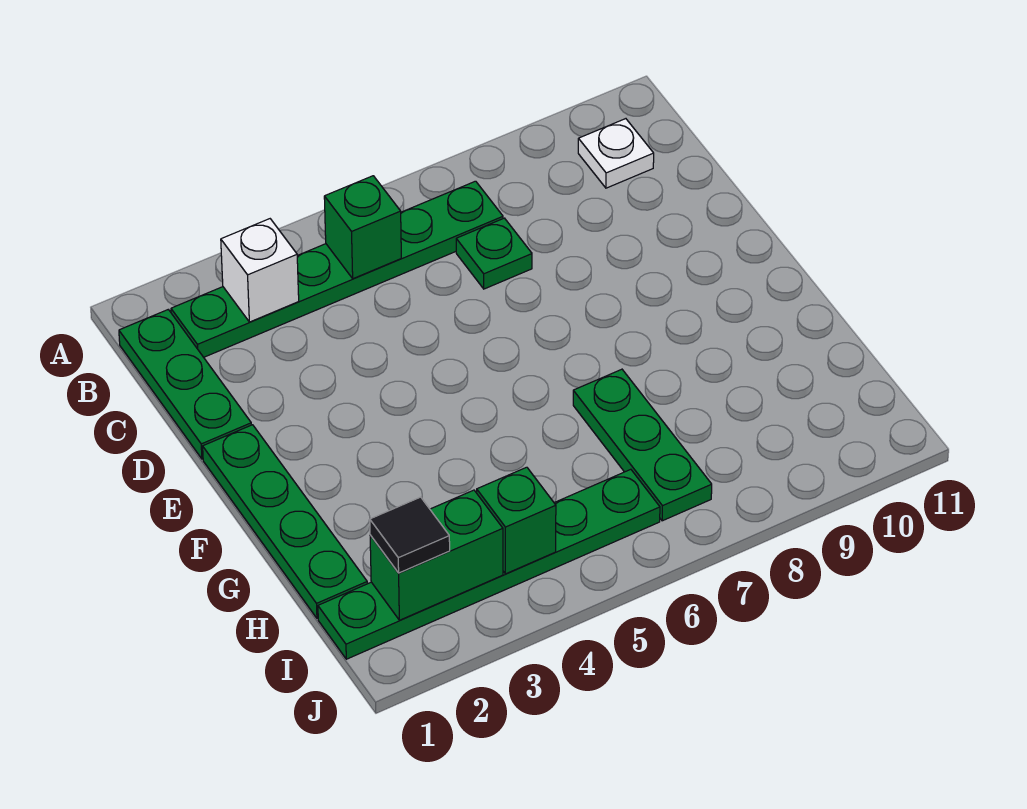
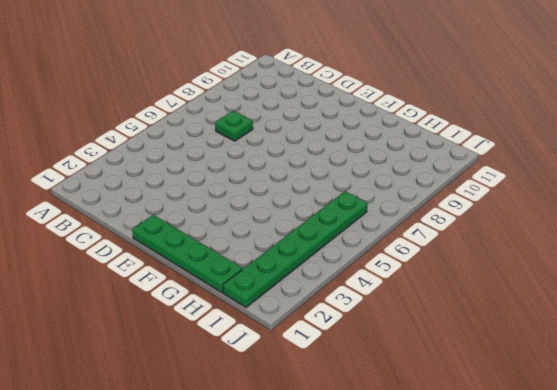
none -> green 1x3 plate [119,310,251,459]
none -> green 1x6 plate [171,181,503,357]
none -> white 1x1 plate [578,119,654,188]

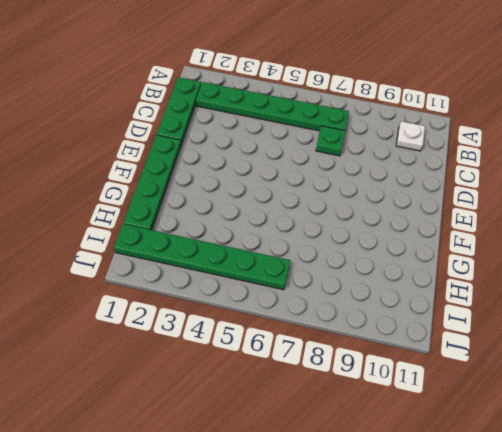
none -> green 1x3 plate [573,369,712,521]
none -> white 1x1 brick [221,219,299,322]
none -> green 1x1 brick [324,176,401,279]

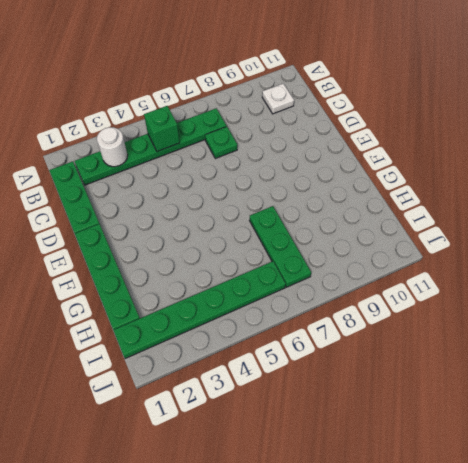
white 1x1 round brick [97,127,128,167] -> white 1x1 brick [221,219,299,322]
none -> green 1x2 brick [370,490,503,620]
none -> green 1x1 brick [477,467,556,574]
none -> black 1x1 tile [370,497,450,573]

